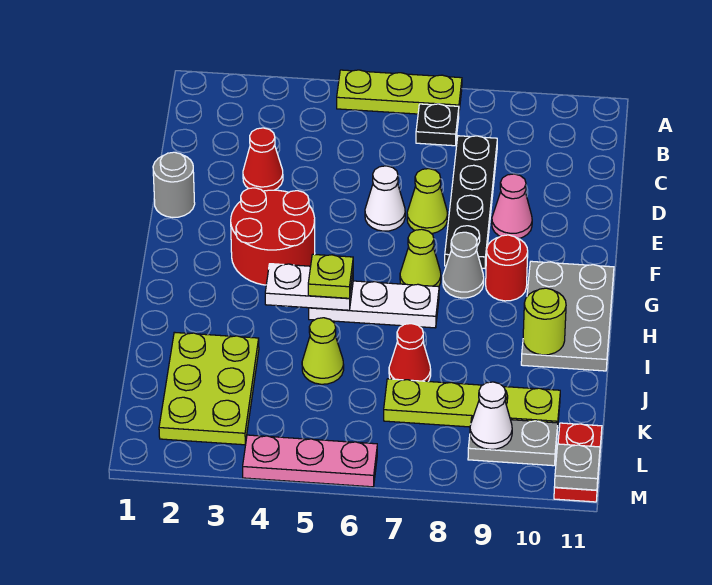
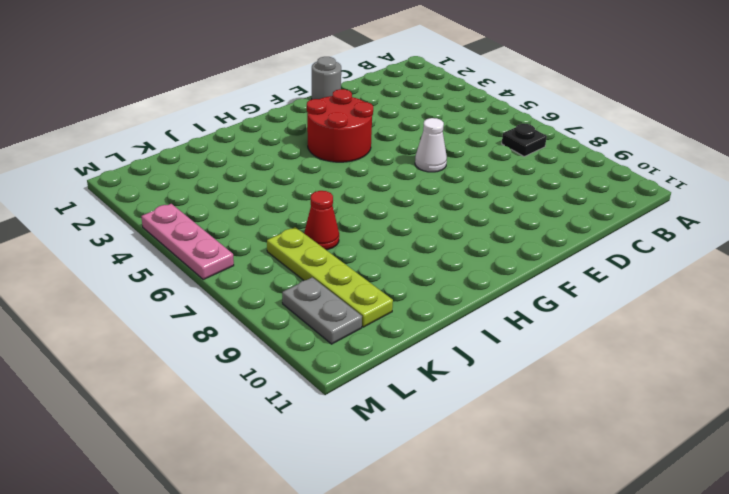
none -> lime 1x3 plate [337,70,462,114]
none -> black 1x4 plate [445,136,497,268]
none -> red 1x1 cone [243,128,283,191]

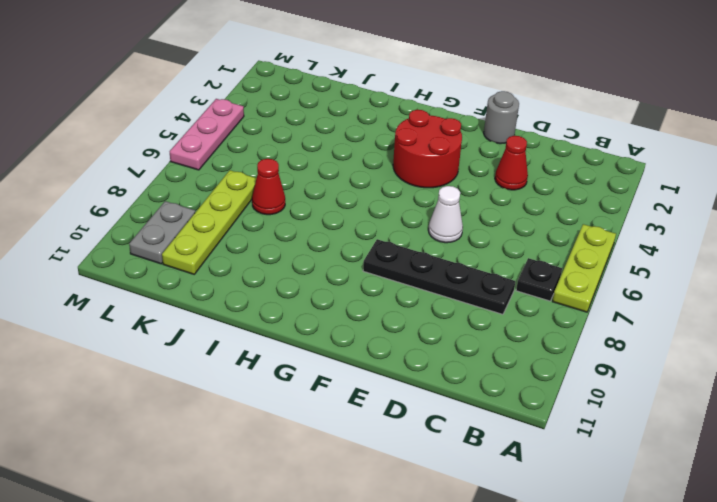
none -> lime 1x1 cone [407,169,448,234]
none -> pink 1x1 cone [492,174,532,239]
none -> lime 1x1 cone [400,229,441,287]

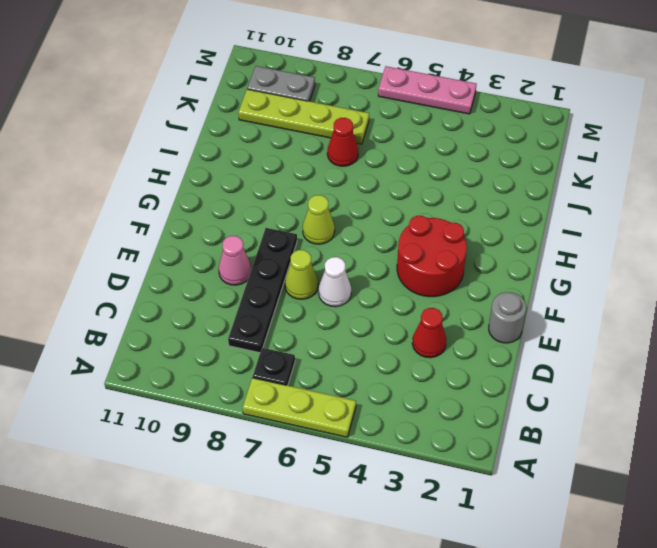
none -> grey 1x1 cone [443,232,484,298]
none -> red 1x1 round brick [486,235,528,301]
none -> grey 2x3 plate [521,261,614,371]

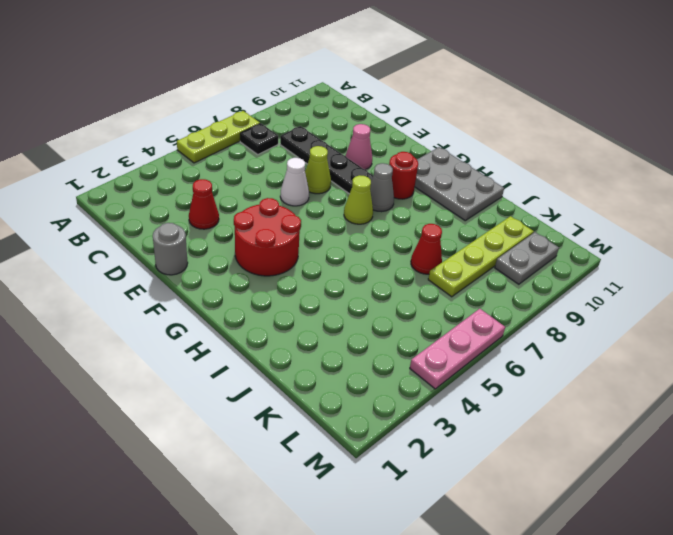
none -> white 1x3 plate [309,281,439,328]
none -> lime 2x3 plate [159,332,259,445]
none -> lime 1x1 cone [302,318,344,384]

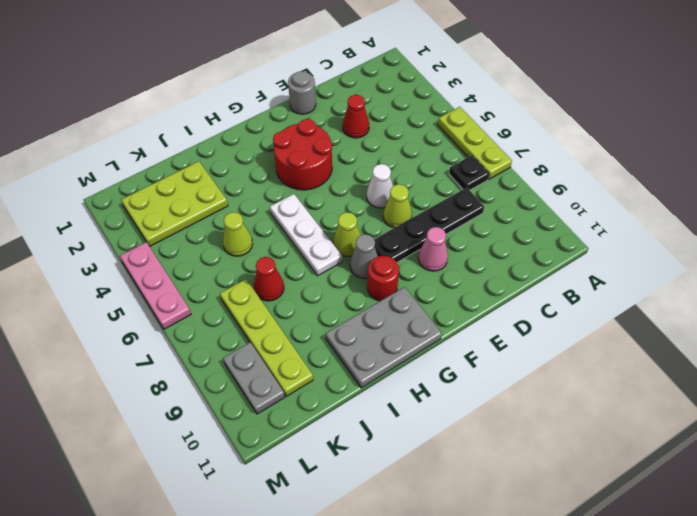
none -> red 1x2 plate [554,423,602,502]
none -> white 1x2 plate [265,264,353,310]
none -> lime 1x1 round brick [523,288,566,355]

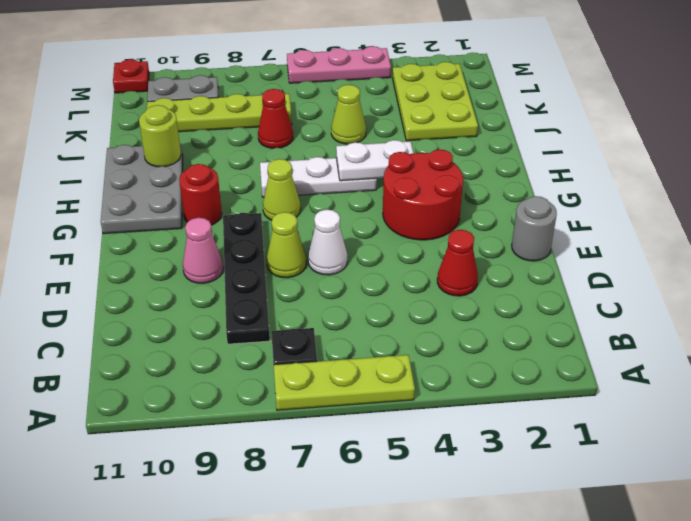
red 1x1 plate [113,59,149,93] -> red 1x2 plate [554,423,602,502]
none -> grey 1x1 cone [443,232,484,298]
none -> white 1x1 cone [470,382,512,449]
none -> grey 1x1 plate [554,444,600,490]

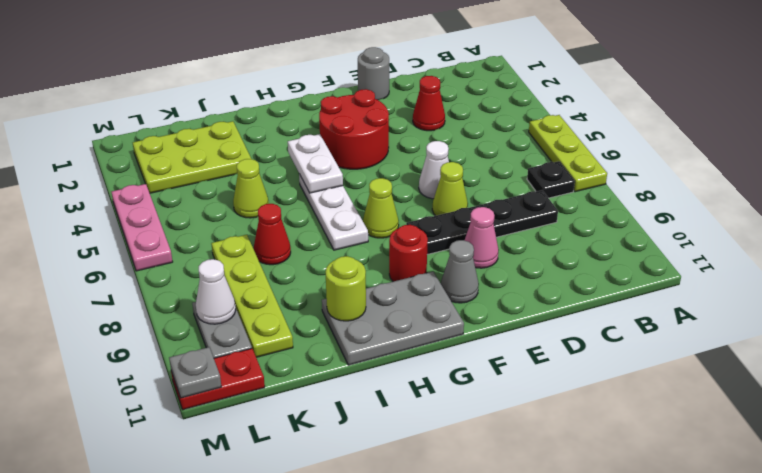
grey 1x1 cone [441,240,479,303] -> grey 1x1 cone moved to [443,232,484,298]
none -> lime 1x1 plate [308,254,353,298]

